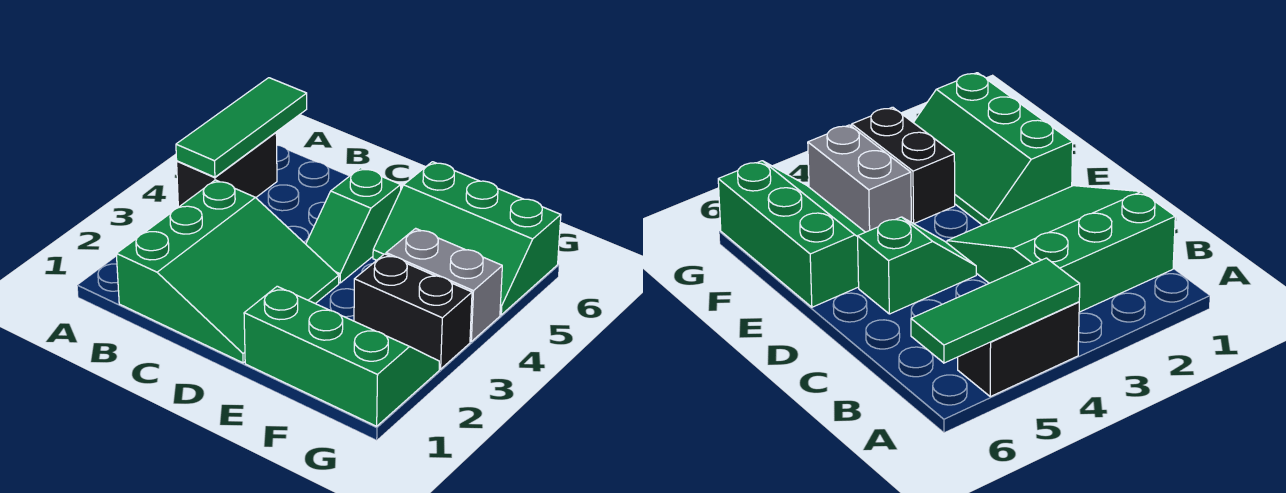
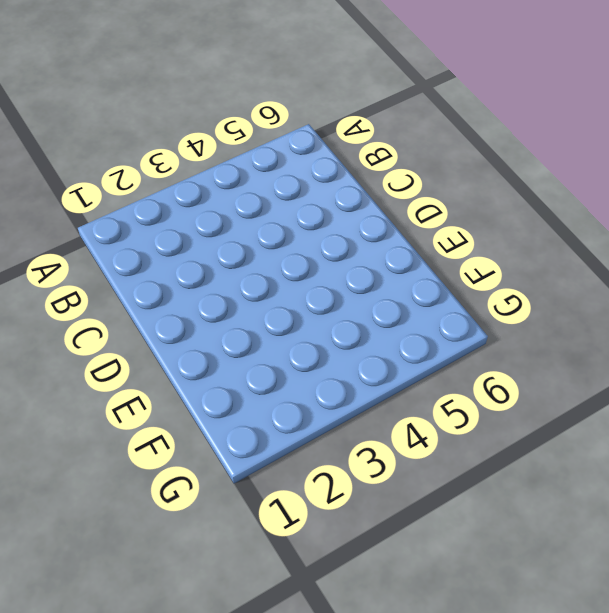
none -> black 1x2 brick [177,133,277,207]
none -> green 3x3 slope [116,180,339,363]

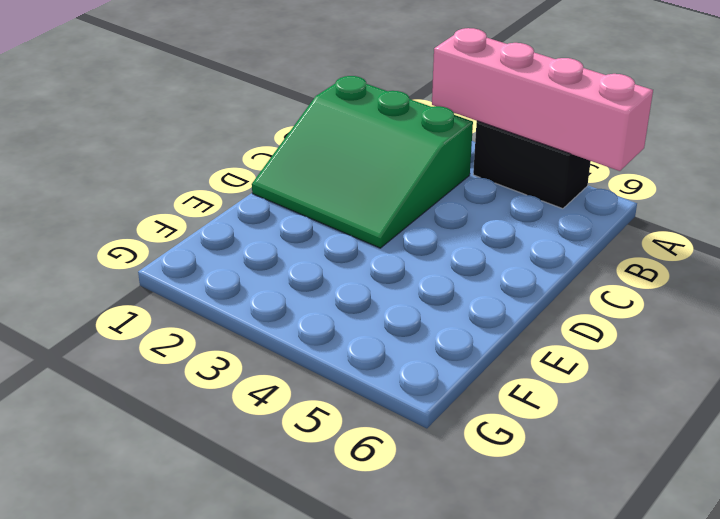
pink 1x4 brick [432,28,653,171] -> green 1x3 tile [176,78,307,177]
none -> green 1x2 slope [306,168,401,283]
none -> green 2x3 slope [244,286,439,426]

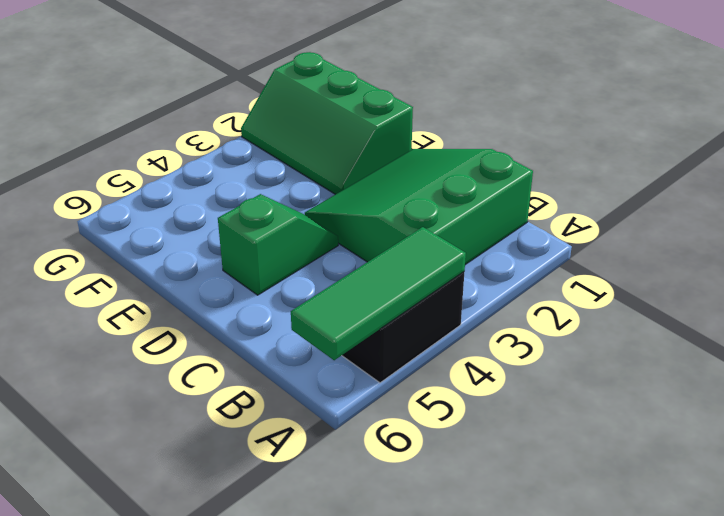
none -> green 2x3 slope [373,162,561,315]
none -> black 1x2 brick [354,254,472,369]

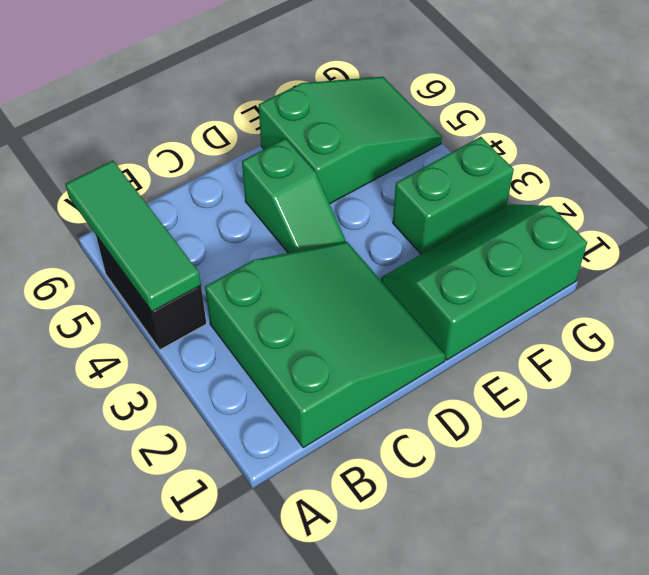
green 2x3 slope [259,77,442,204] -> green 2x3 slope turned to [373,162,561,315]
green 1x2 brick [393,137,514,254] -> black 1x2 brick [354,254,472,369]
none -> grey 1x2 brick [386,228,502,341]

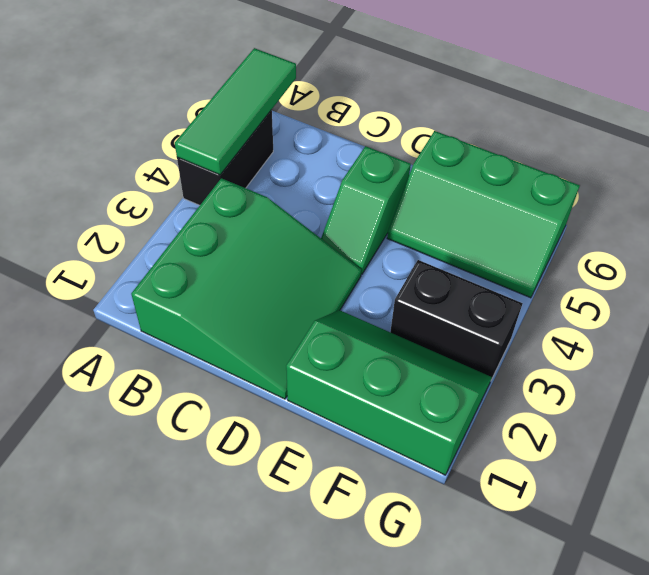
none -> grey 1x2 brick [386,228,502,341]

